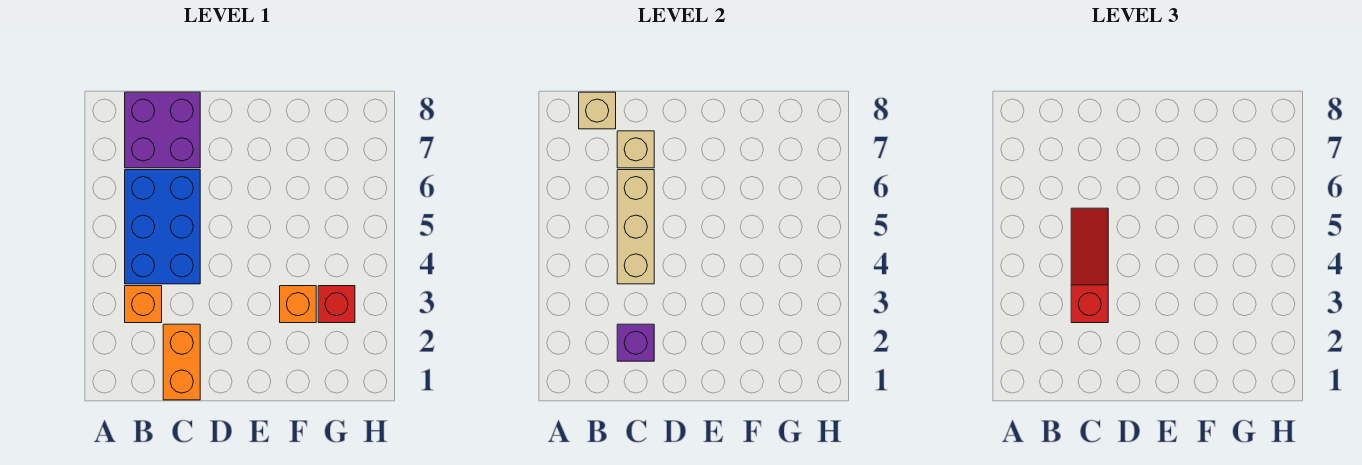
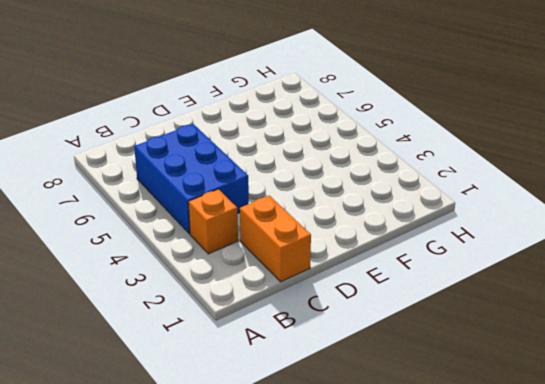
none -> purple 2x2 brick [125,92,200,168]
none -> orange 1x1 brick [280,286,316,323]

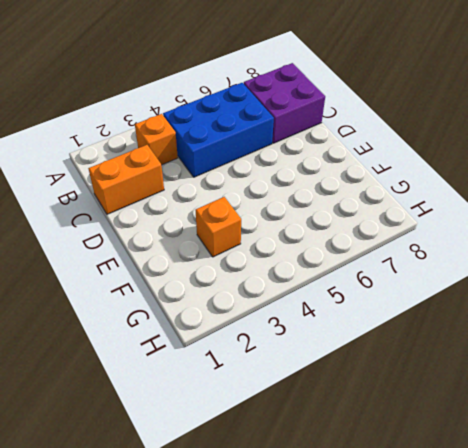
none -> red 1x1 brick [318,286,355,323]
none -> tan 1x1 brick [579,92,616,129]

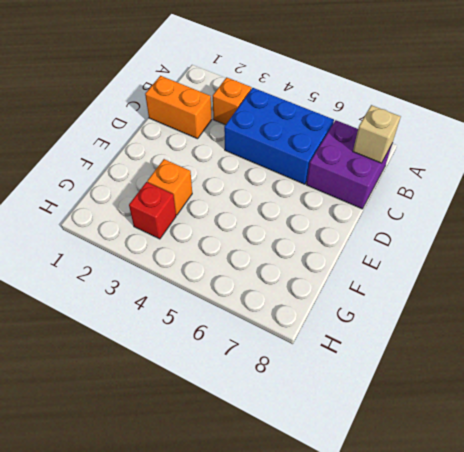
none -> purple 1x1 brick [617,324,654,361]
none -> tan 1x3 brick [617,170,654,284]

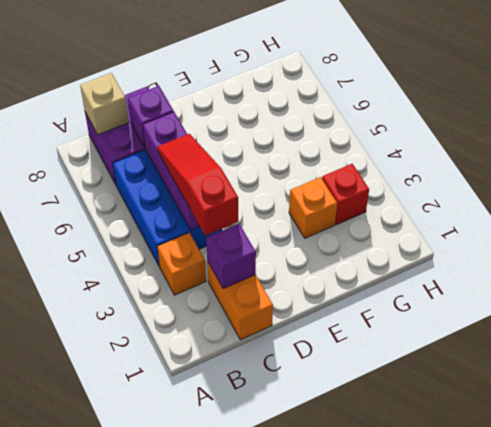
purple 1x3 brick [143,112,199,230] -> tan 1x3 brick [617,170,654,284]
purple 1x1 brick [128,86,174,147] -> tan 1x1 brick [617,131,654,168]

